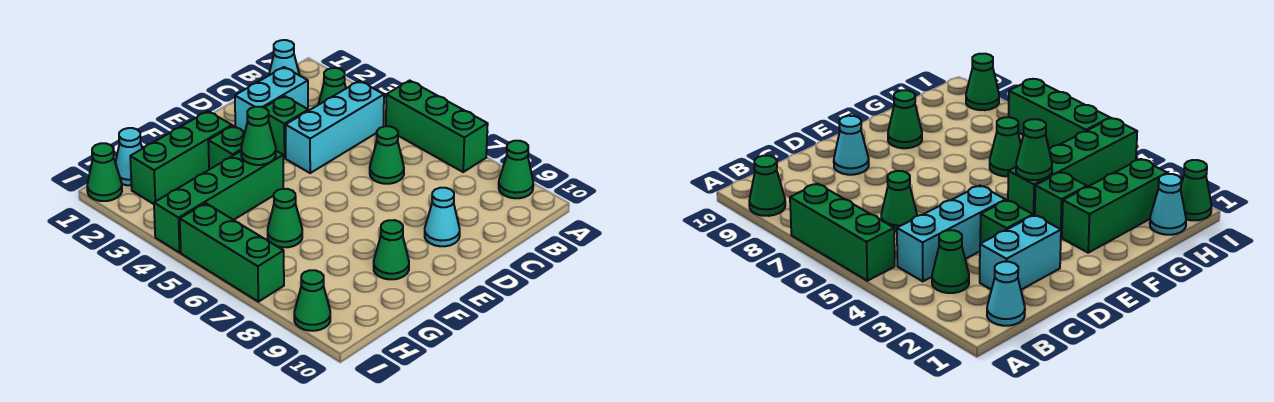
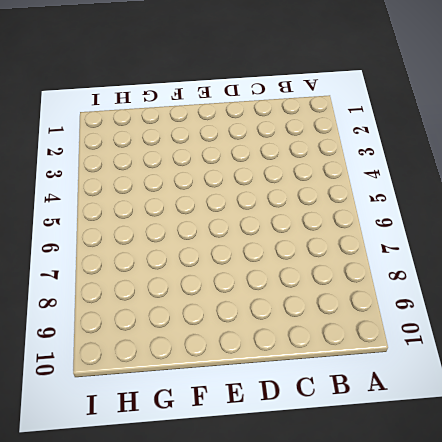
none -> green 1x3 brick [386,80,488,172]
none -> green 1x1 cone [499,141,533,198]
none -> cyan 1x1 cone [269,40,299,75]

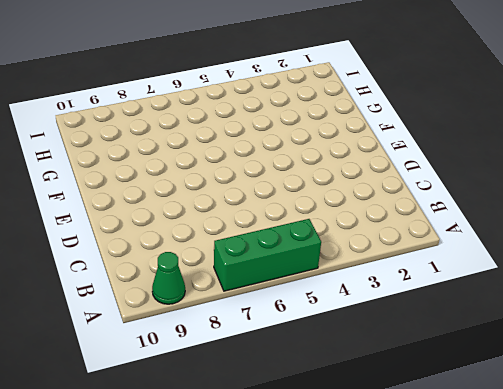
none -> cyan 1x1 cone [269,40,299,75]
none -> green 1x1 cone [318,68,346,105]
none -> cyan 1x3 brick [286,81,384,173]

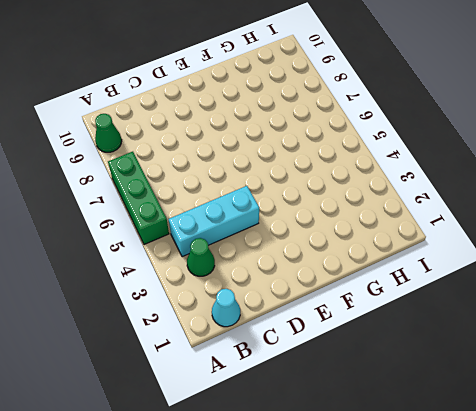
none -> cyan 1x2 brick [235,67,308,132]
none -> green 1x1 cone [370,126,404,184]
none -> green 1x1 brick [264,96,308,158]

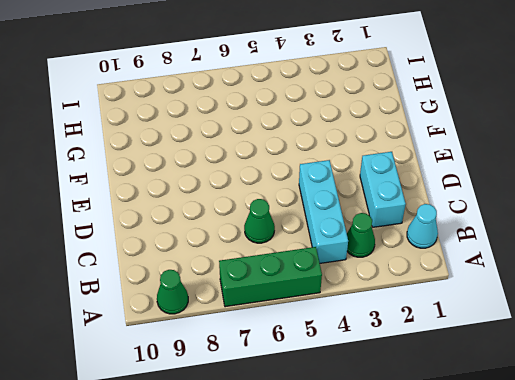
none -> green 1x1 brick [264,96,308,158]
none -> cyan 1x1 cone [425,188,460,246]
none -> green 1x3 brick [130,111,232,204]

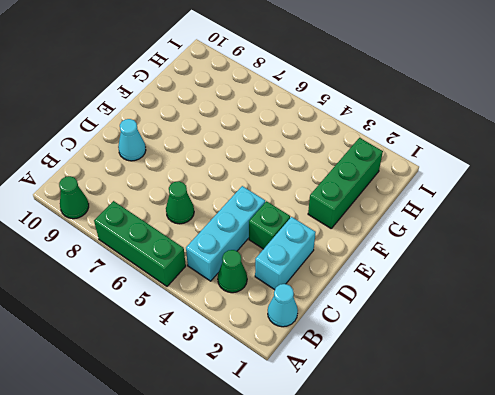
none -> green 1x1 brick [208,126,245,170]
none -> green 1x4 brick [154,151,284,253]
none -> green 1x1 cone [374,220,409,279]

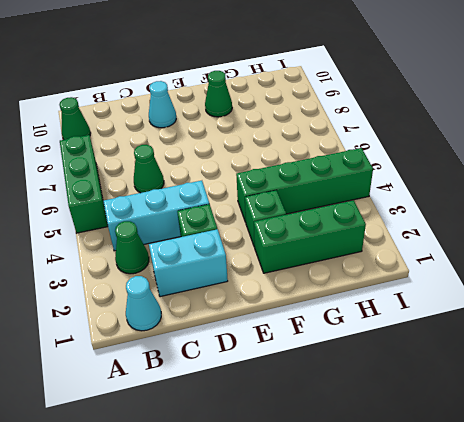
none -> green 1x1 cone [268,189,302,247]
none -> cyan 1x1 cone [115,128,142,185]
none -> green 1x1 cone [87,143,122,201]

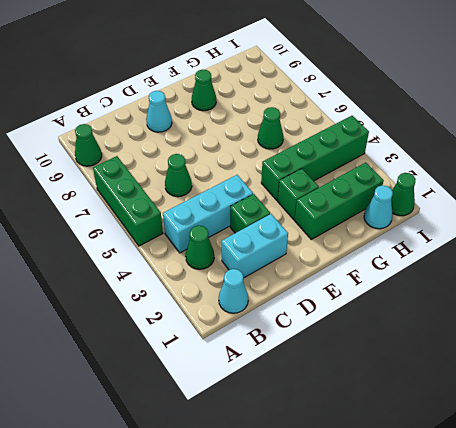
none -> green 1x3 brick [180,203,284,302]
none -> green 1x1 cone [294,270,330,331]
none -> green 1x1 cone [241,107,276,165]

